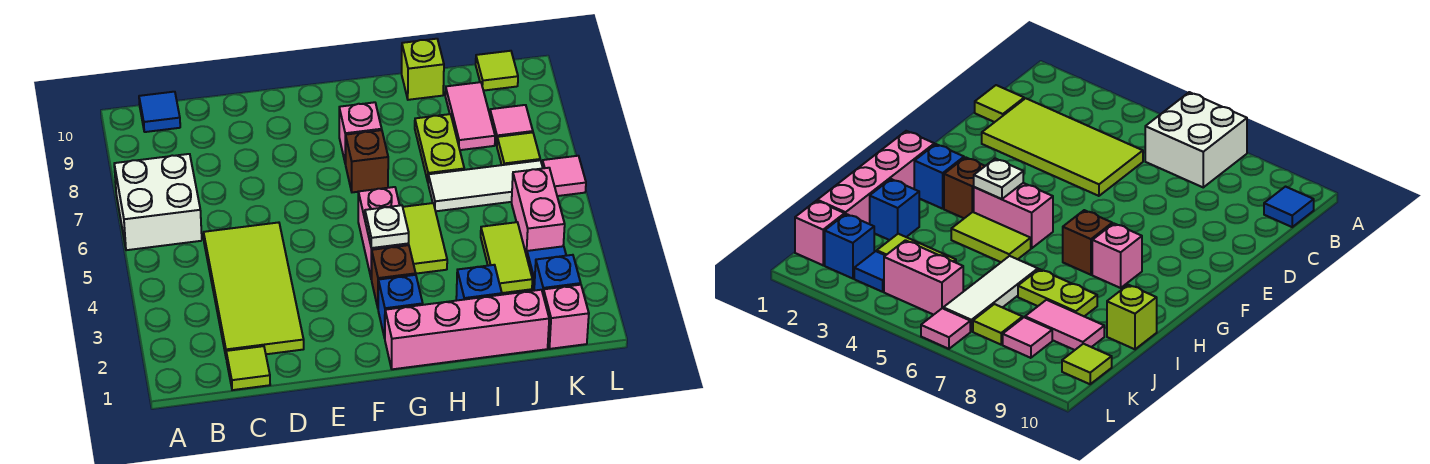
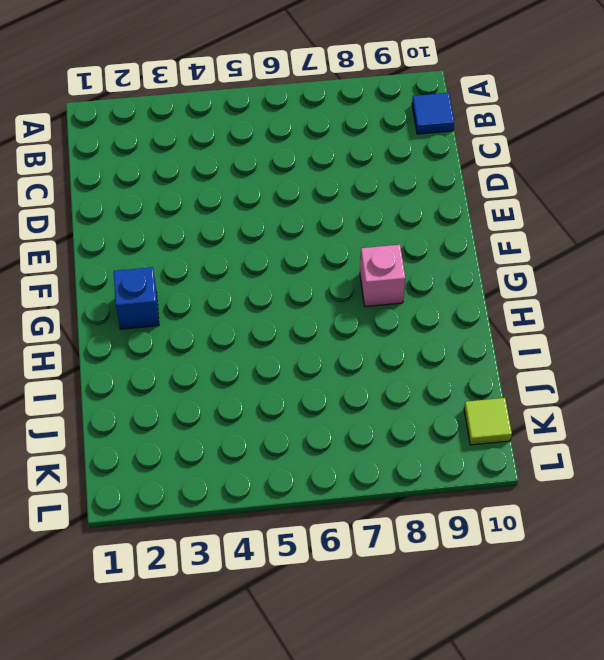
none -> white 2x2 brick [114,154,202,250]
none -> lime 1x1 tile [226,346,270,390]
none -> lime 2x4 tile [204,222,304,355]

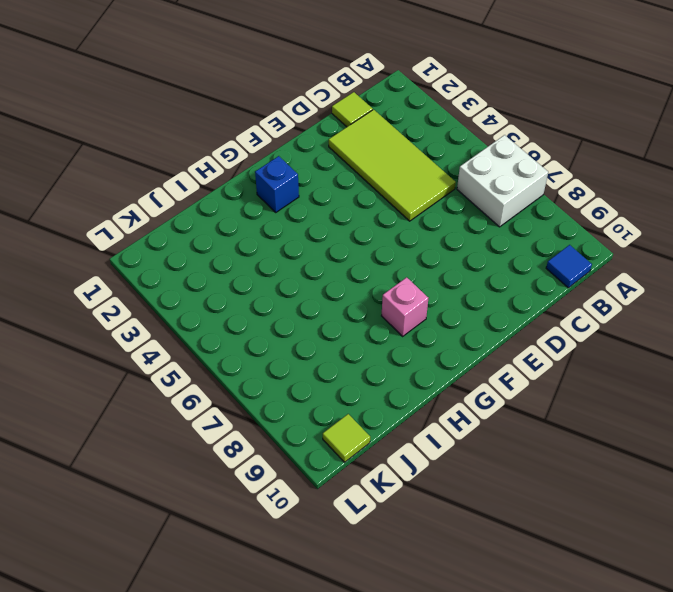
none -> pink 1x4 brick [385,290,549,369]
none -> brown 1x1 brick [372,245,416,307]
none -> pink 1x2 brick [358,187,409,279]

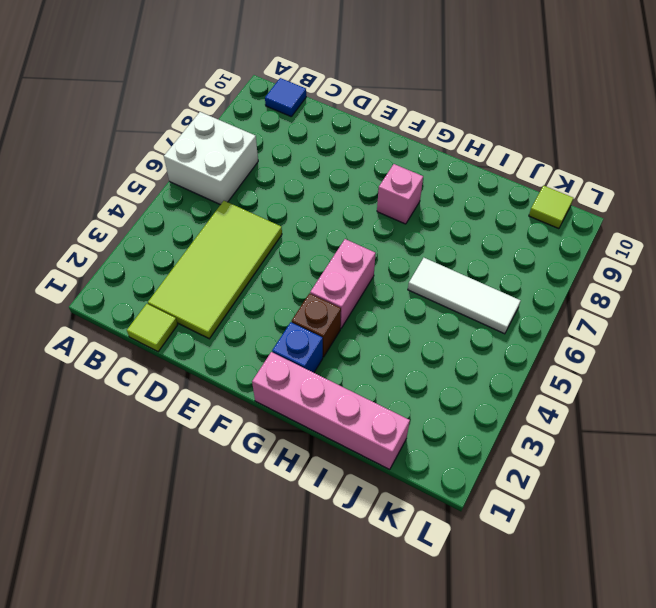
none -> brown 1x1 brick [346,130,388,192]
none -> lime 1x2 tile [403,203,447,274]
none -> blue 1x1 brick [456,265,502,301]

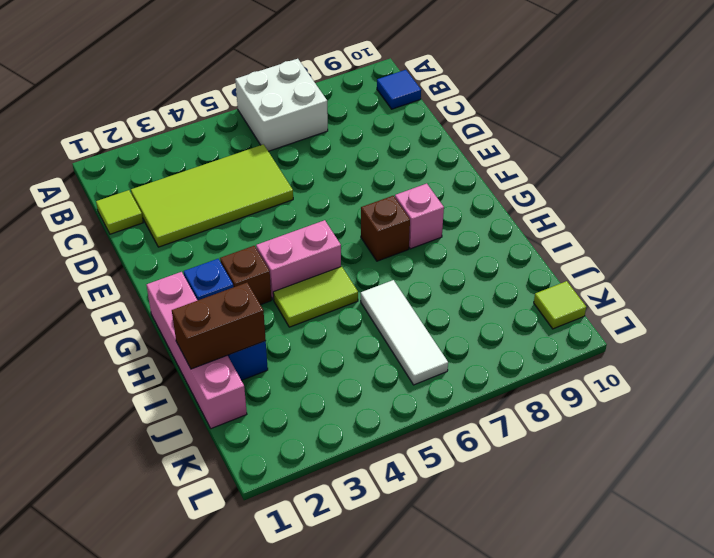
brown 1x2 brick [172,283,266,369] -> none
none -> lime 1x2 plate [415,114,464,181]
none -> lime 1x1 brick [402,39,444,100]
none -> lime 1x2 tile [481,222,532,293]

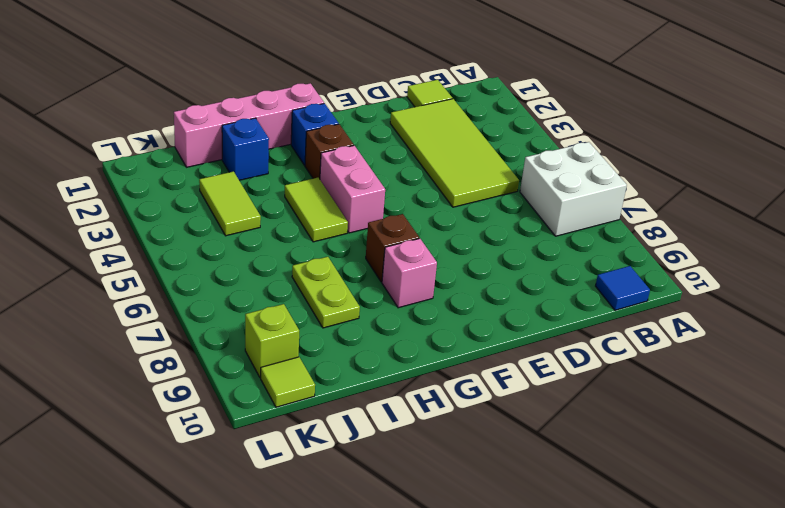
lime 1x1 brick [245,304,299,378] -> lime 1x1 brick moved to [402,39,444,100]
none -> white 1x3 tile [428,160,543,211]
none -> pink 1x2 tile [445,82,495,150]
none -> pink 1x1 brick [543,285,589,349]

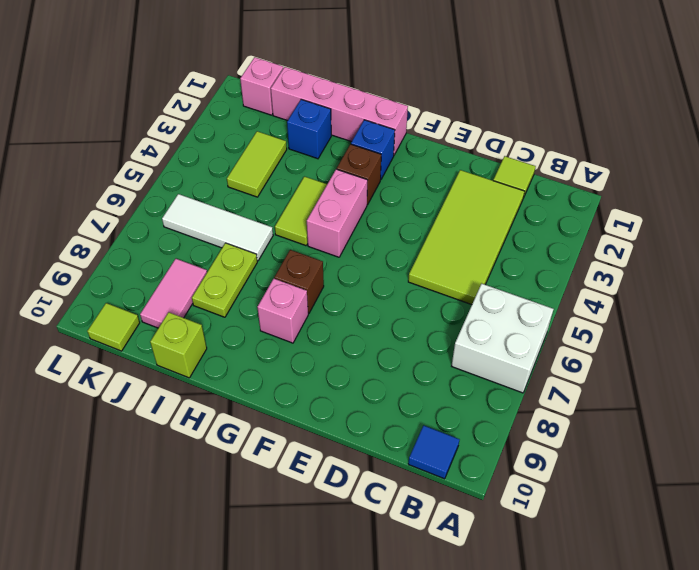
none -> blue 1x1 brick [534,255,581,293]
none -> blue 1x1 tile [527,246,566,288]
none -> pink 1x2 brick [512,168,565,256]

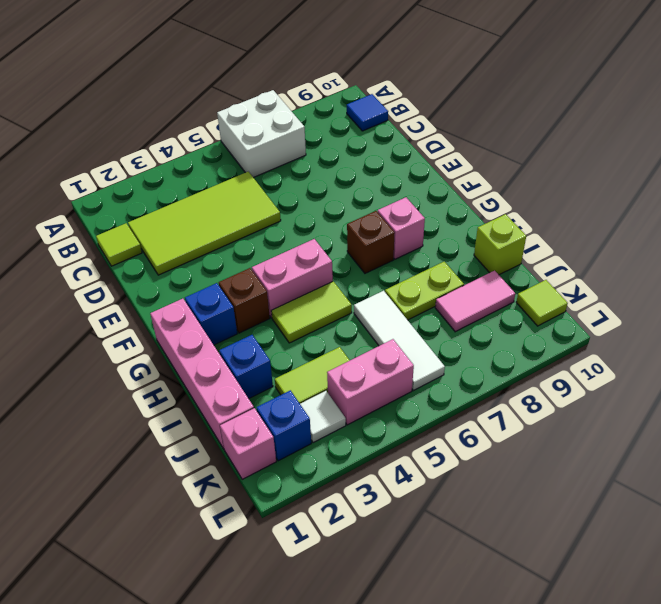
white 1x1 tile [300,391,346,443] -> blue 1x1 tile [527,246,566,288]
none -> lime 1x1 tile [497,132,540,165]
none -> pink 1x1 tile [490,105,533,145]
none -> pink 1x1 tile [542,156,586,196]

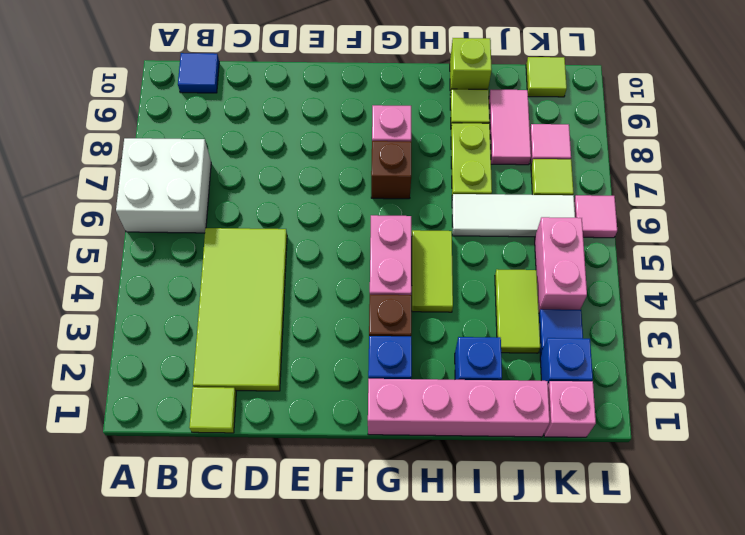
lime 1x1 tile [450,89,490,125] -> none
none -> white 1x1 plate [365,205,409,248]

